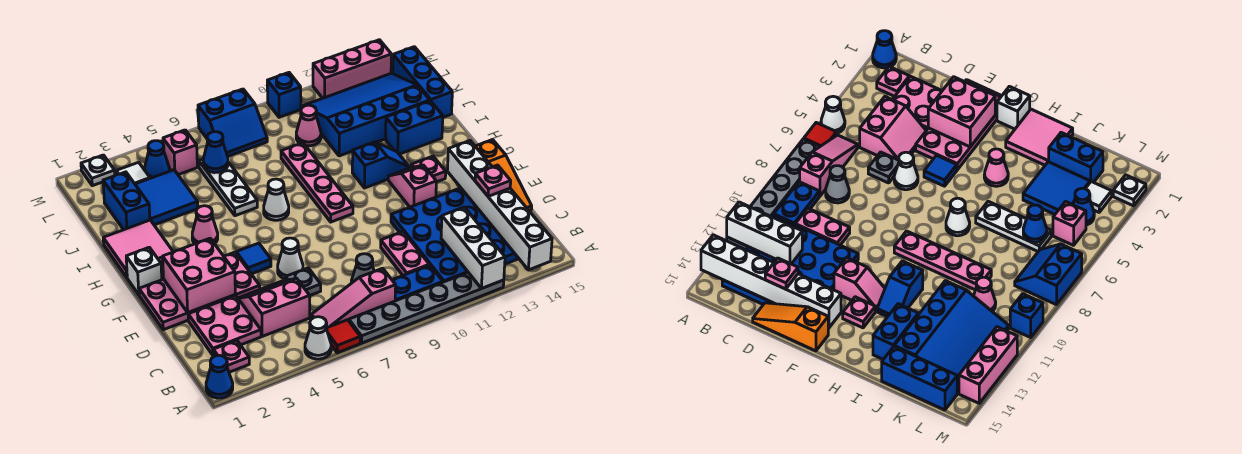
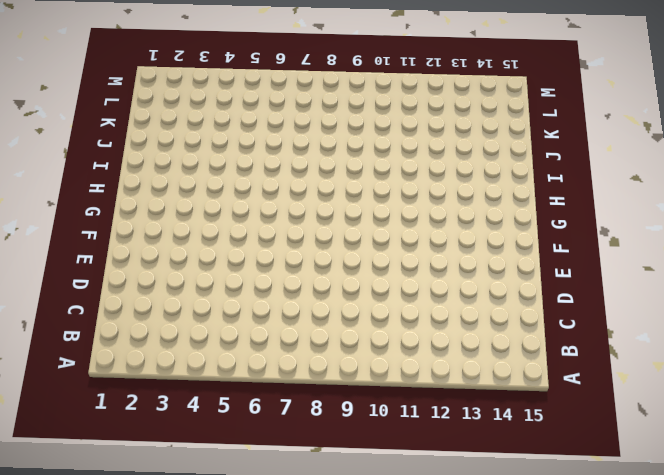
none -> blue 1x1 cone [206,355,233,398]
none -> white 1x1 cone [305,317,331,359]
none -> red 1x1 tile [326,320,360,353]
none -> grey 1x6 plate [349,273,504,343]

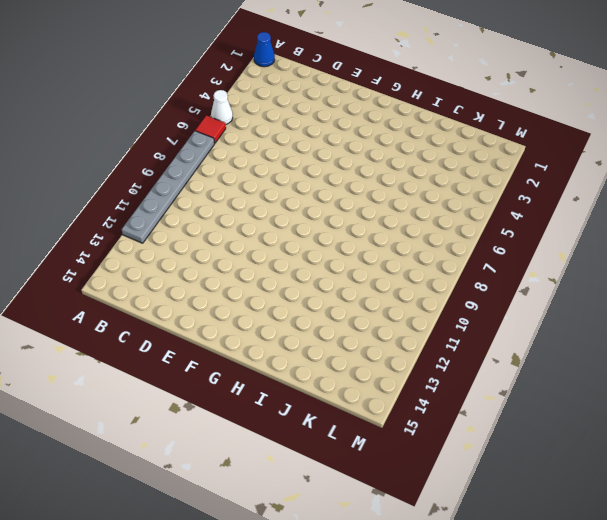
none -> pink 1x1 plate [213,340,249,372]
none -> pink 1x3 slope [311,268,396,328]
none -> blue 1x2 plate [392,265,443,301]
none -> blue 4x4 plate [391,188,519,282]

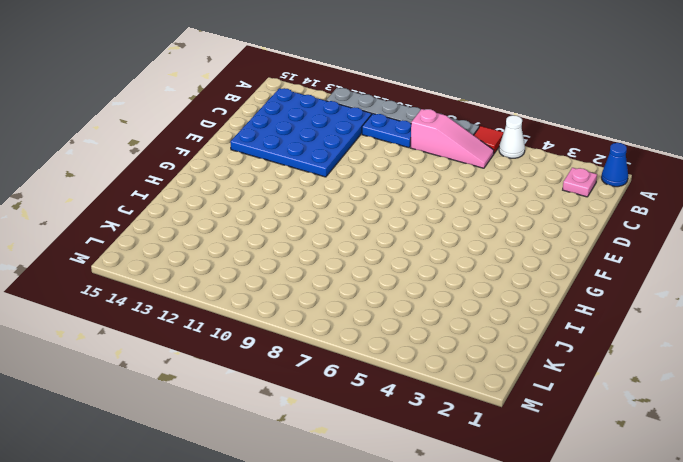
none -> pink 2x2 plate [188,296,261,356]
none -> pink 2x2 slope [238,278,310,336]
none -> grey 1x1 cone [351,254,374,283]
none -> pink 1x2 plate [381,232,429,275]

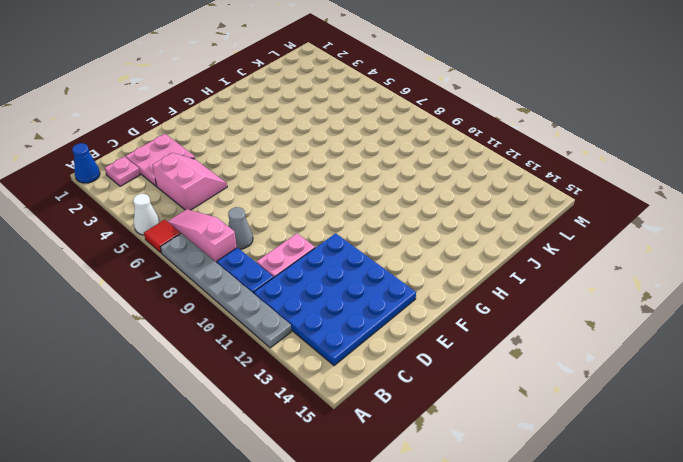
none -> grey 1x1 plate [286,268,321,295]
none -> orange 1x3 slope [475,140,532,211]
none -> pink 2x4 plate [139,252,260,330]
none -> white 1x1 cone [278,238,303,279]

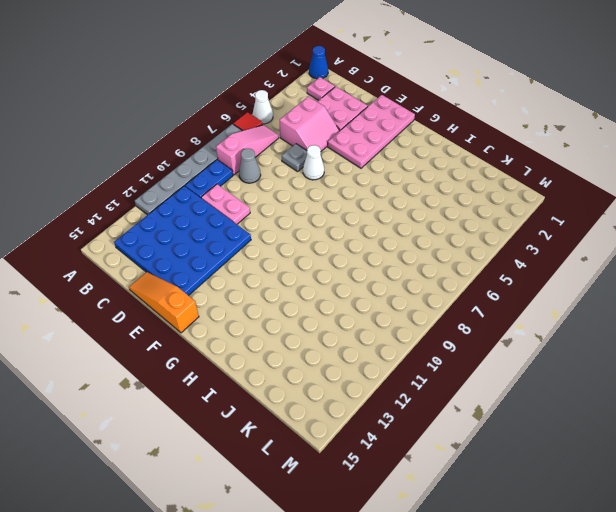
none -> blue 1x1 tile [236,243,271,274]
none -> pink 1x2 slope [388,165,436,207]
none -> white 1x1 brick [126,247,162,295]
none -> pink 1x4 plate [281,143,353,222]

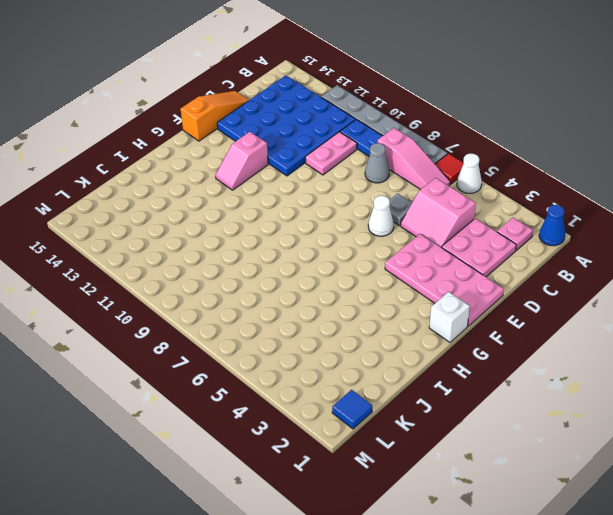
blue 1x1 tile [332,390,372,429] -> blue 1x1 tile moved to [236,243,271,274]
none -> pink 1x4 plate [281,143,353,222]
none -> pink 1x1 plate [411,156,446,182]
none -> pink 2x2 tile [103,220,173,277]
none -> pink 1x1 cone [192,206,218,244]

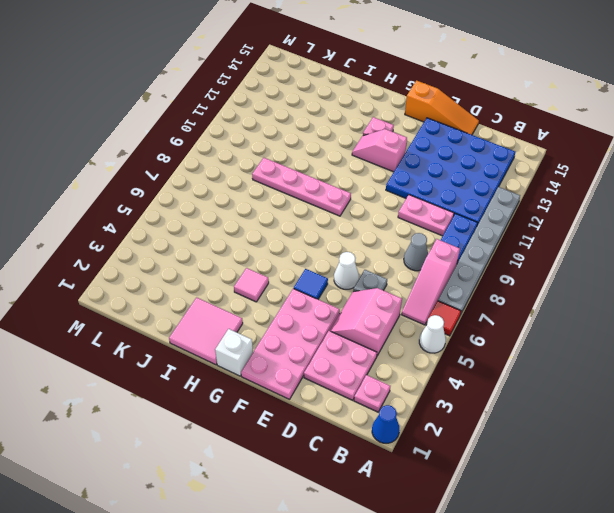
pink 1x1 tile [234,268,269,302] -> pink 1x1 cone [192,206,218,244]
none -> white 1x1 cone [264,179,289,220]
none -> blue 1x2 slope [352,142,410,188]
none -> white 1x3 plate [199,159,257,216]
none -> blue 1x2 brick [385,101,443,154]

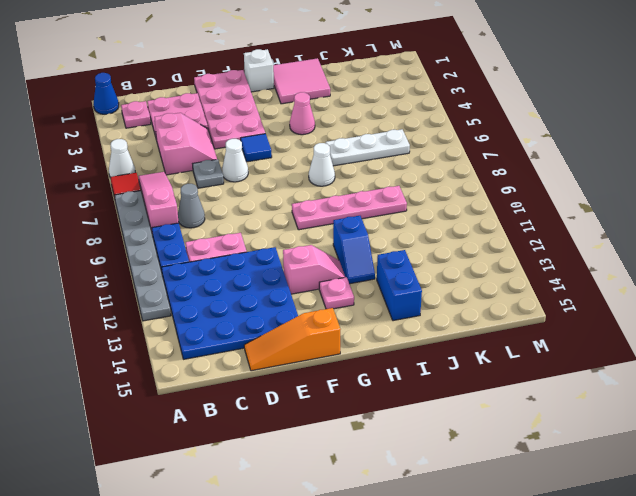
none -> blue 1x2 brick [103,172,150,230]
none -> blue 2x2 tile [135,170,198,225]
none -> blue 3x4 slope [303,73,430,156]
none -> blue 1x3 brick [393,47,452,117]

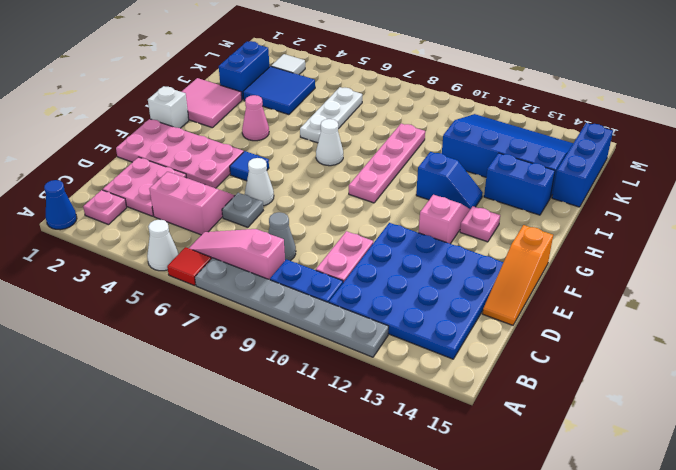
none -> pink 1x1 cone [296,105,321,146]
none -> blue 1x1 cone [145,141,169,178]
none -> pink 1x1 brick [163,130,197,175]
none -> blue 2x2 slope [198,89,267,156]

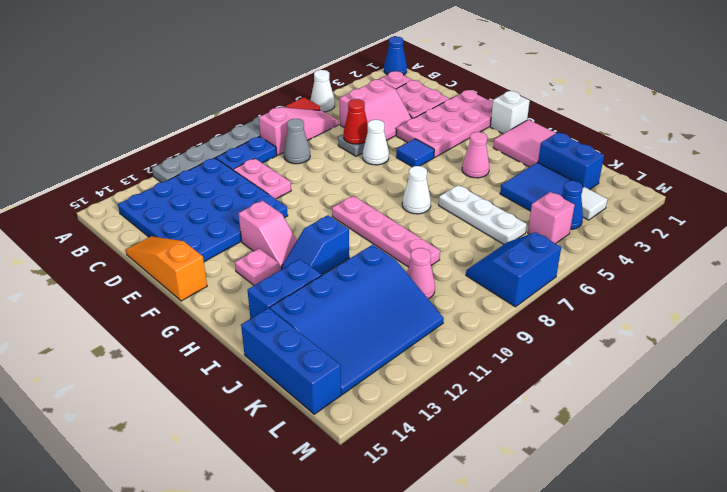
red 1x1 cone [344,99,368,144] -> none
none -> white 1x1 plate [81,155,115,186]
none -> blue 1x1 brick [267,73,301,117]
none -> pink 1x3 brick [313,40,391,98]
none -> white 1x3 brick [441,207,505,289]

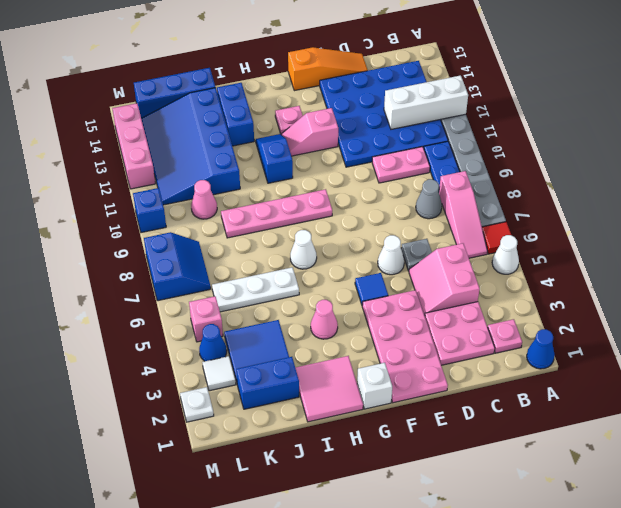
none -> white 1x6 brick [447,141,552,270]
none -> pink 2x2 brick [163,238,235,313]
none -> blue 1x1 cone [203,132,228,173]
none -> pink 1x1 plate [475,165,511,196]

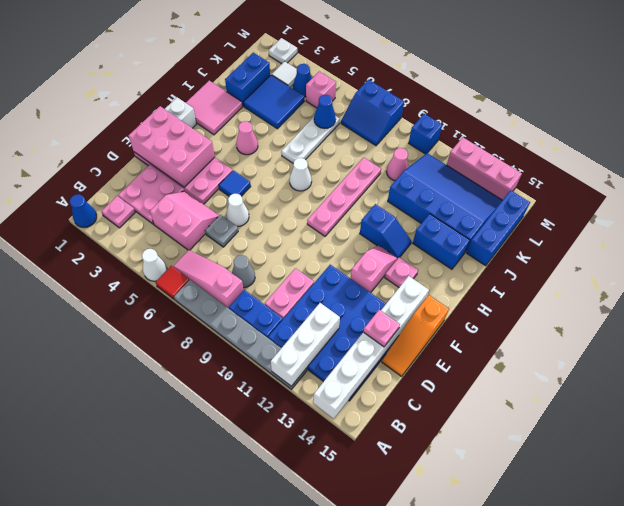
pink 2x3 brick [128,106,215,187] -> pink 2x2 brick [163,238,235,313]

